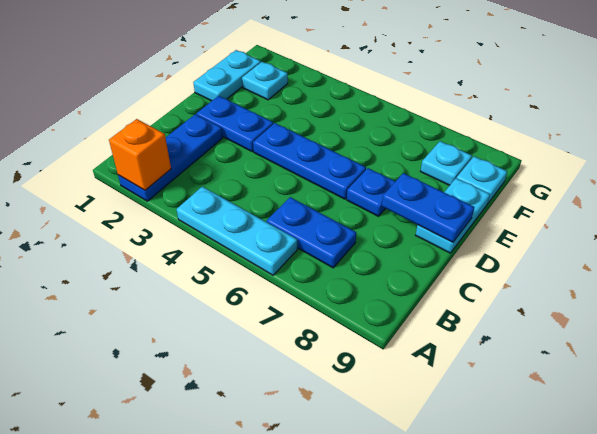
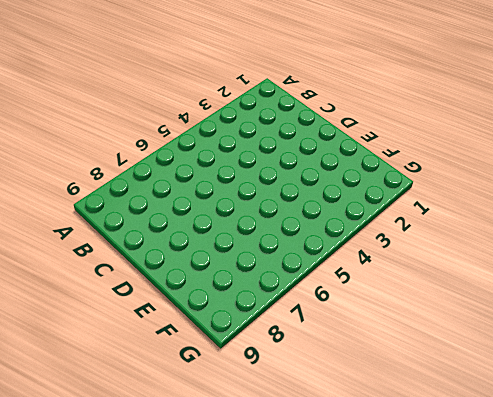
none -> blue 1x3 plate [118,114,223,201]
none -> cyan 1x3 plate [176,187,297,275]
none -> blue 1x2 plate [267,197,356,268]

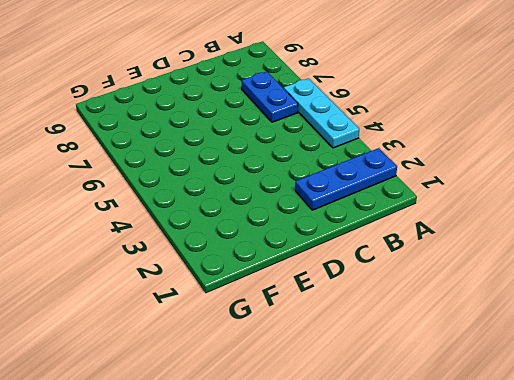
none -> blue 1x2 plate [196,96,273,151]
none -> blue 1x3 plate [253,123,366,199]
none -> blue 1x1 plate [347,168,395,216]

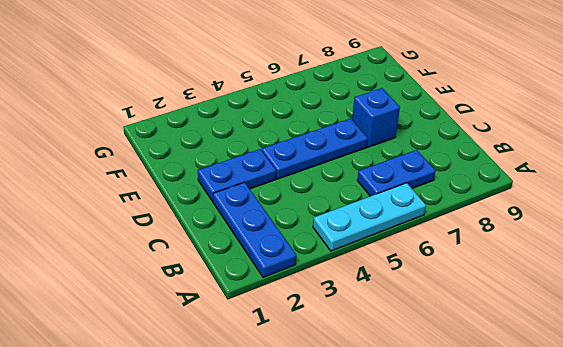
blue 1x1 brick [352,88,400,147] -> blue 1x1 plate [347,168,395,216]
none -> cyan 1x2 plate [416,178,490,253]
none -> cyan 1x2 plate [193,50,261,101]
none -> cyan 1x1 plate [242,62,288,100]

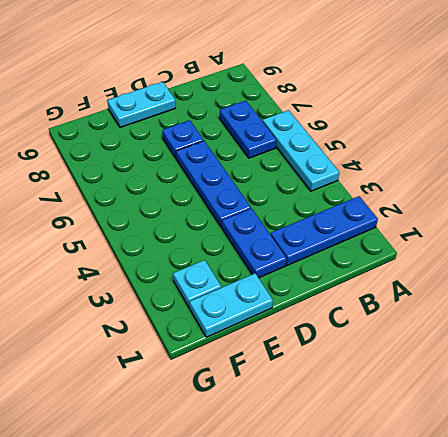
none -> cyan 1x1 plate [420,141,472,185]
none -> cyan 1x1 plate [457,156,507,203]
none -> orange 1x1 brick [109,119,171,190]

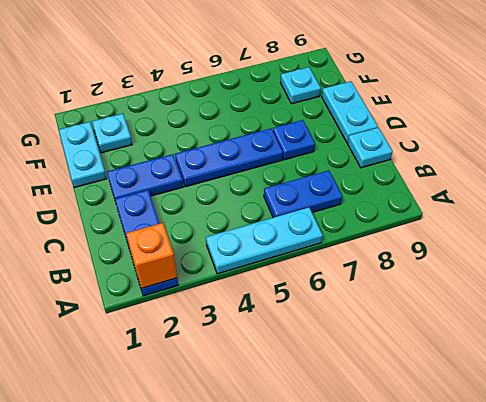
cyan 1x1 plate [348,128,393,168] -> cyan 1x1 plate moved to [457,156,507,203]
none -> blue 1x2 plate [382,173,474,242]

